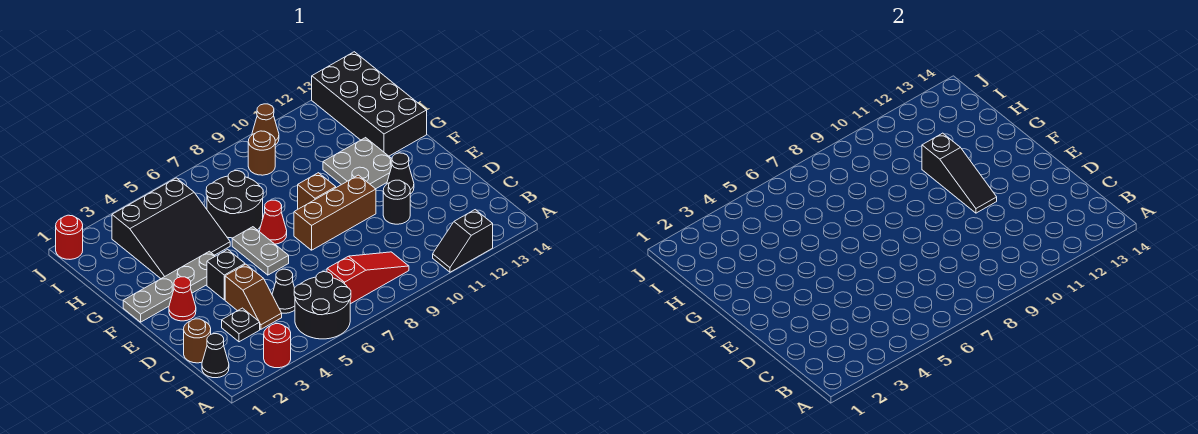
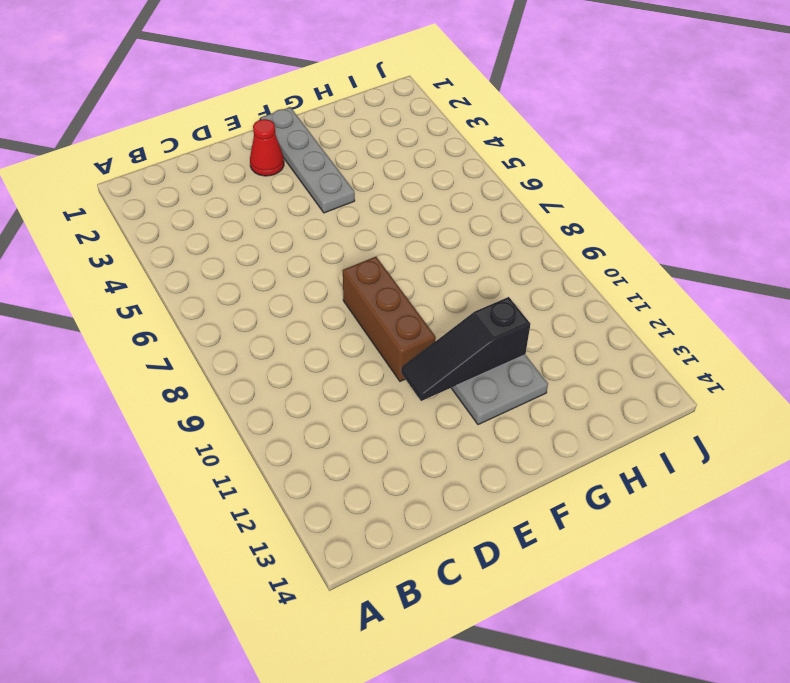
none -> red 1x1 round brick [264,324,291,368]
none -> black 2x2 round brick [294,272,351,339]
none -> black 1x2 slope [433,210,493,272]

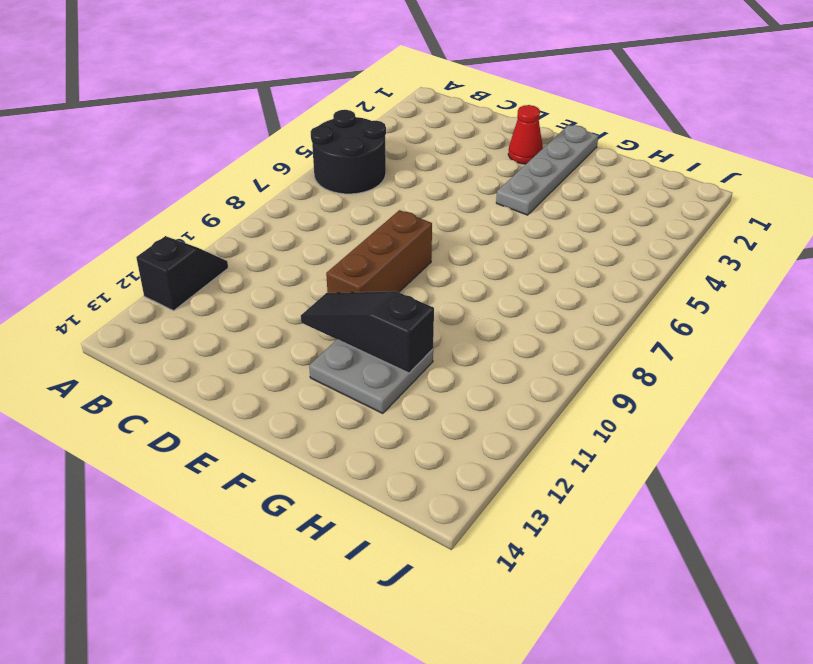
none -> red 1x1 round brick [264,324,291,368]
none -> black 1x1 cone [202,334,229,378]
none -> red 1x3 slope [327,252,409,304]

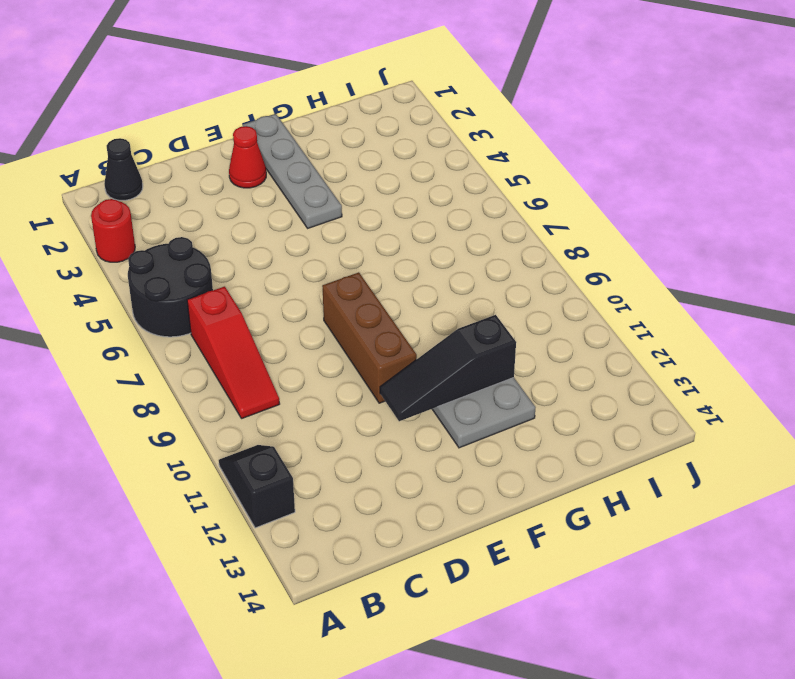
none -> brown 1x1 round brick [184,319,211,363]
none -> black 1x1 plate [222,308,260,342]
none -> brown 1x2 slope [225,264,282,329]

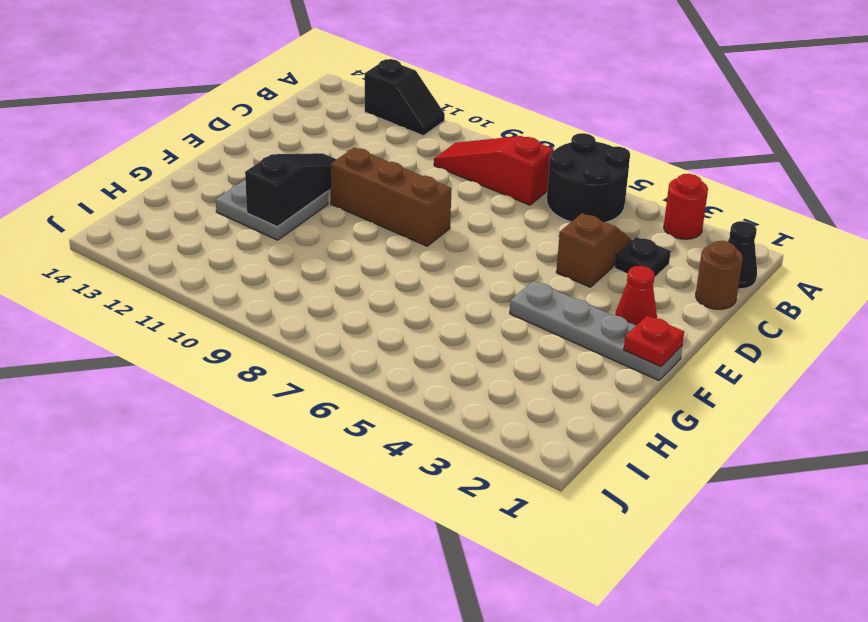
red 1x1 plate [624,315,684,366] -> none
none -> black 1x1 cone [272,269,295,313]
none -> black 1x1 round brick [383,180,410,224]
none -> black 1x1 brick [207,249,245,300]

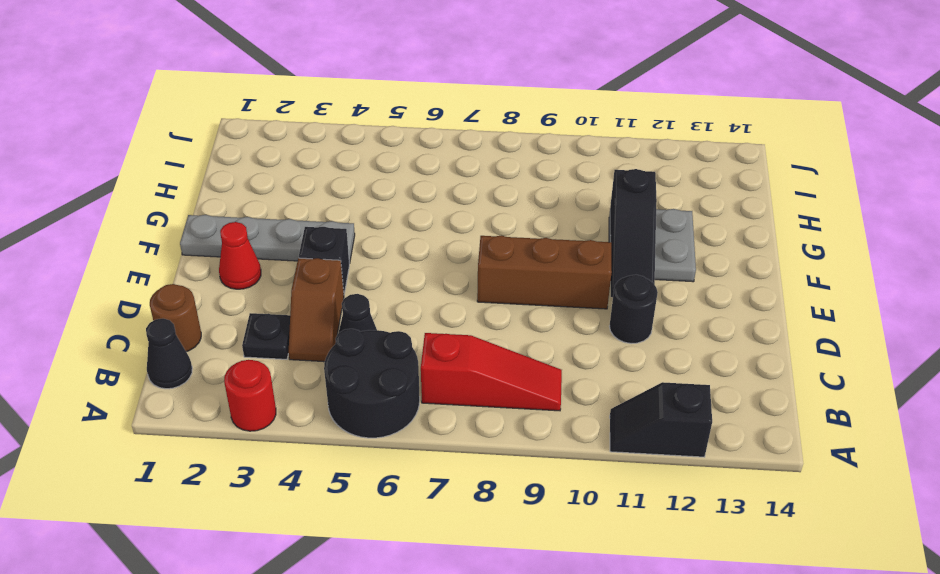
none -> grey 1x2 plate [232,227,289,275]
none -> black 1x1 cone [387,153,414,194]
none -> red 1x1 cone [260,200,287,244]

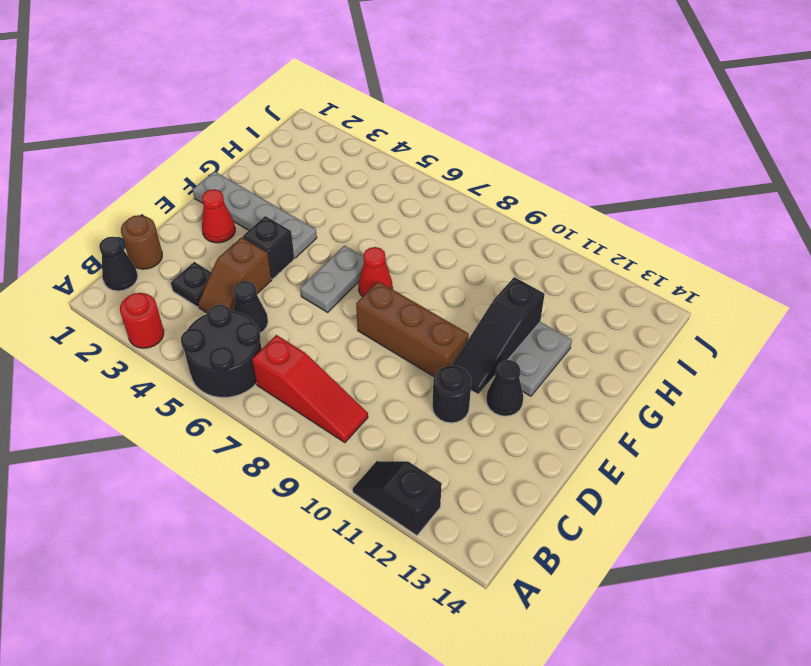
none -> brown 1x1 brick [298,173,336,209]
none -> black 3x3 slope [112,178,230,278]
none -> black 2x2 round brick [206,171,263,238]

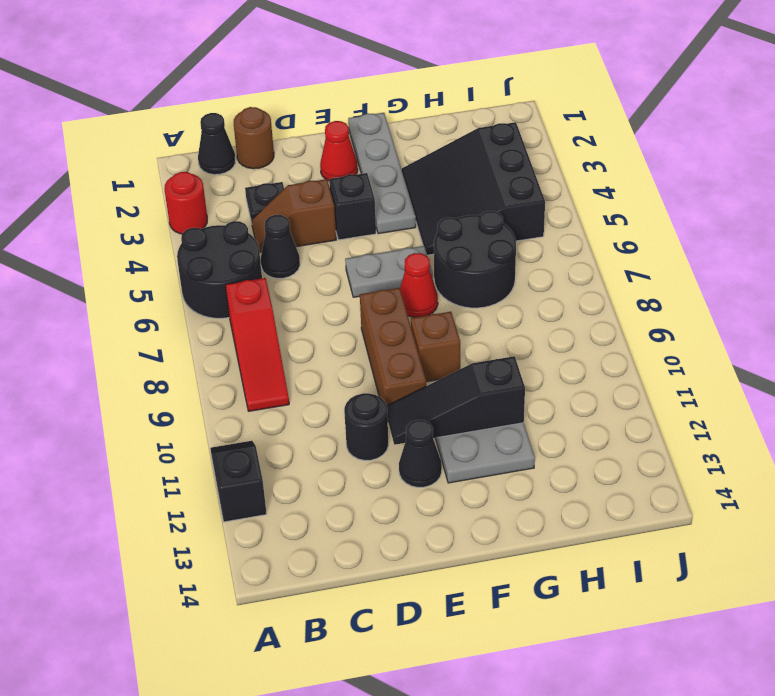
none -> black 2x4 brick [312,52,427,156]
none -> brown 1x1 round brick [248,131,275,175]
none -> red 1x1 round brick [56,215,83,259]

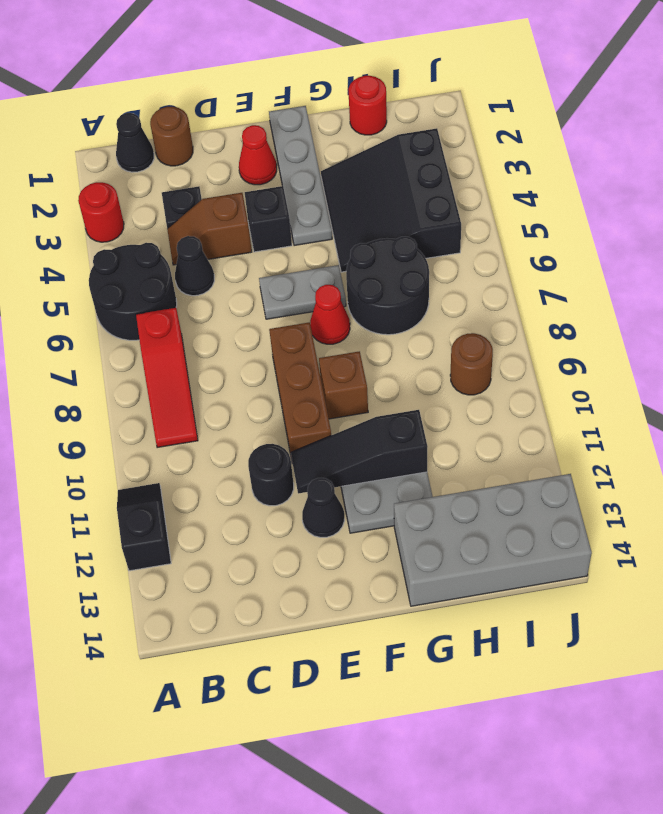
grey 2x4 brick [394,474,592,606] -> black 2x4 brick [312,52,427,156]
red 1x1 round brick [348,76,387,135] -> red 1x1 round brick moved to [56,215,83,259]
none -> brown 1x1 cone [252,104,279,145]

